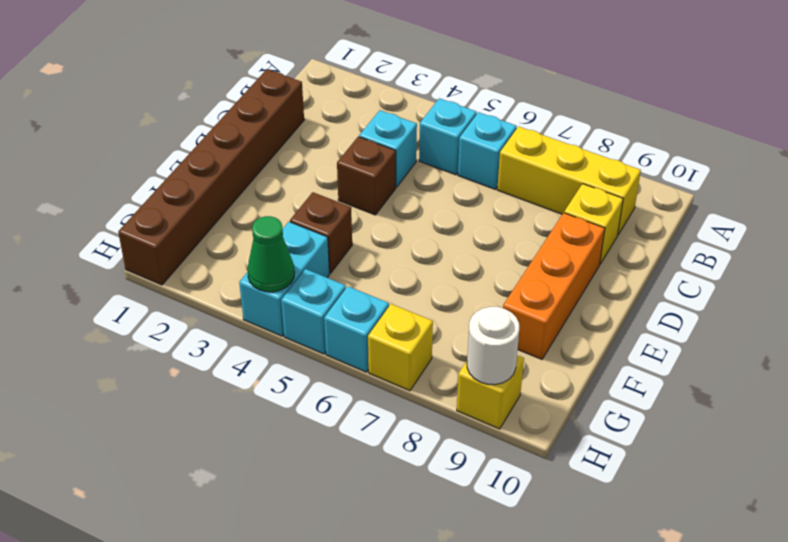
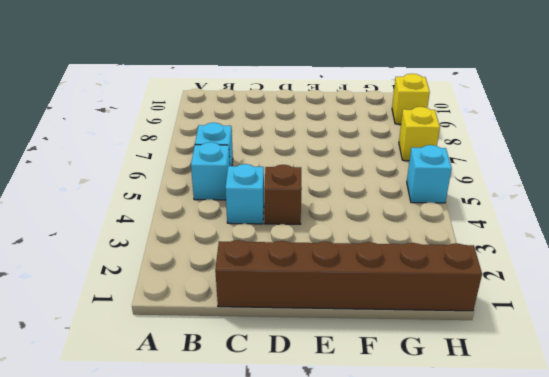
none -> yellow 1x3 brick [497,126,641,234]
none -> yellow 1x1 brick [564,184,623,264]
none -> orange 1x3 brick [503,213,605,359]

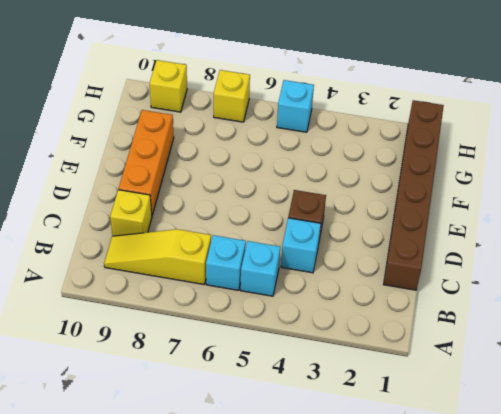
yellow 1x3 slope [104,229,211,284] -> yellow 1x3 brick [497,126,641,234]
none -> brown 1x1 brick [290,192,352,273]
none -> cyan 1x2 brick [239,222,329,336]
none -> cyan 1x1 brick [324,286,389,372]

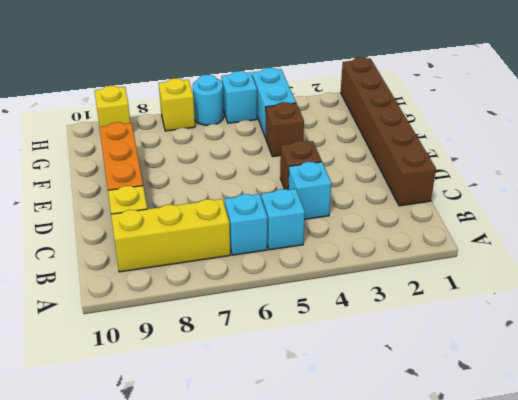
cyan 1x1 round brick [193,75,224,125] -> cyan 1x1 brick [324,286,389,372]
none -> green 1x1 cone [247,216,295,292]
none -> white 1x1 round brick [467,307,519,385]

